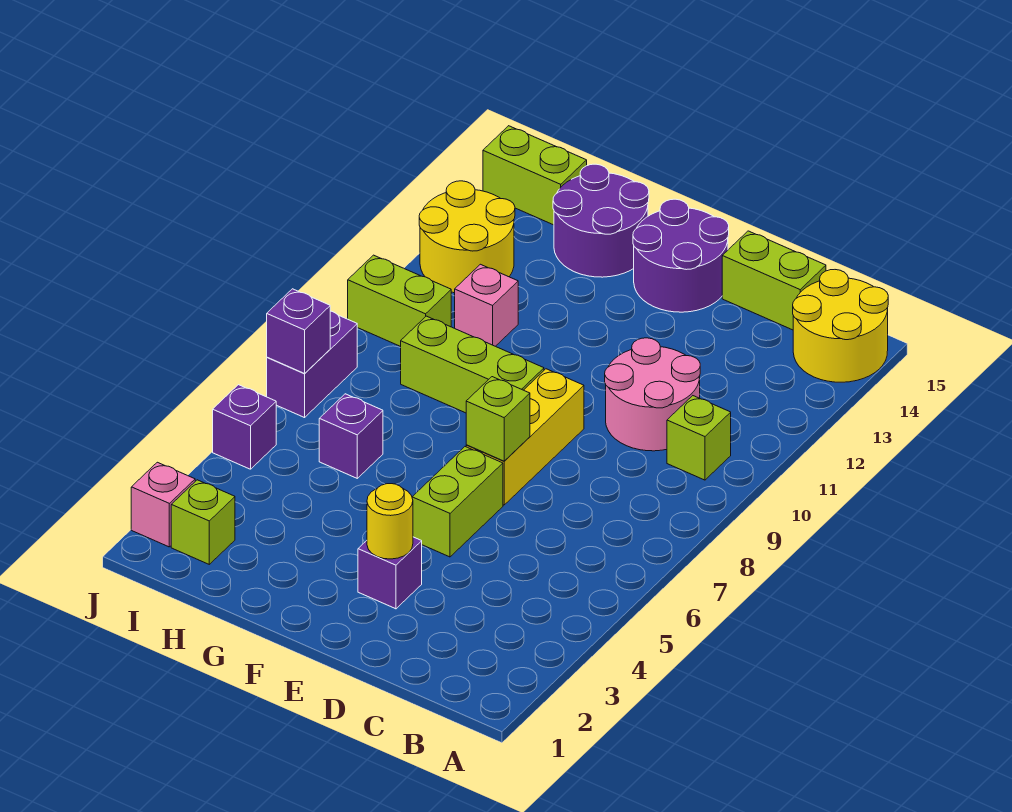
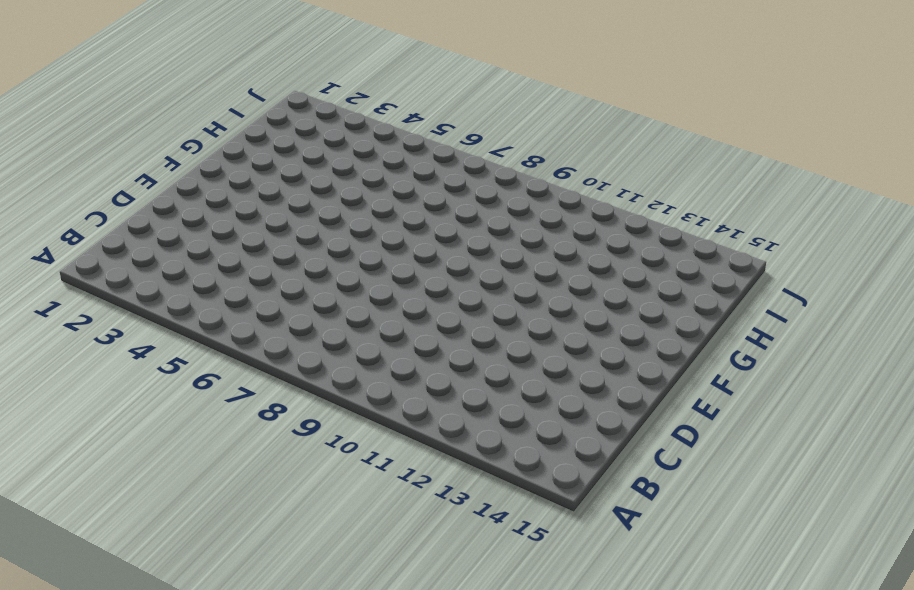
none -> yellow 2x2 round brick [793,270,888,382]
none -> lime 1x1 brick [667,396,731,480]
none -> pink 2x2 round brick [605,338,700,451]

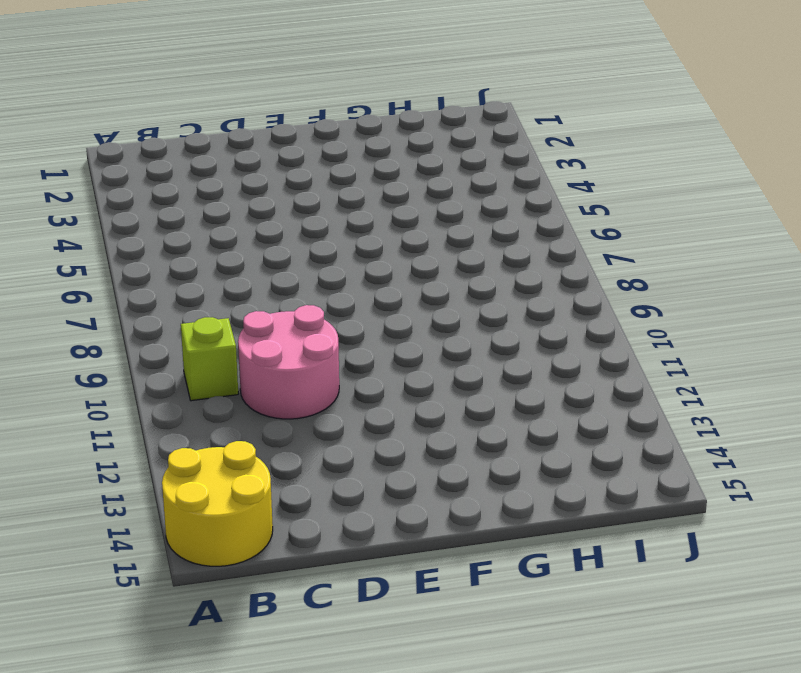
none -> lime 1x2 brick [722,231,826,330]
none -> purple 1x1 brick [358,537,422,609]
none -> lime 1x2 brick [412,447,503,557]

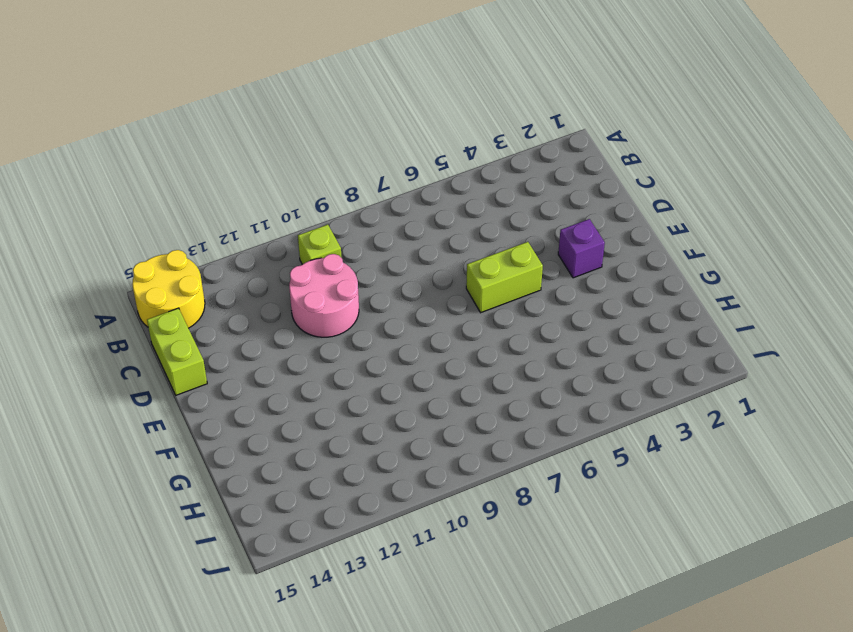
none -> yellow 1x3 brick [466,369,584,505]
none -> purple 2x2 round brick [633,199,729,312]
none -> lime 1x3 brick [401,316,544,413]

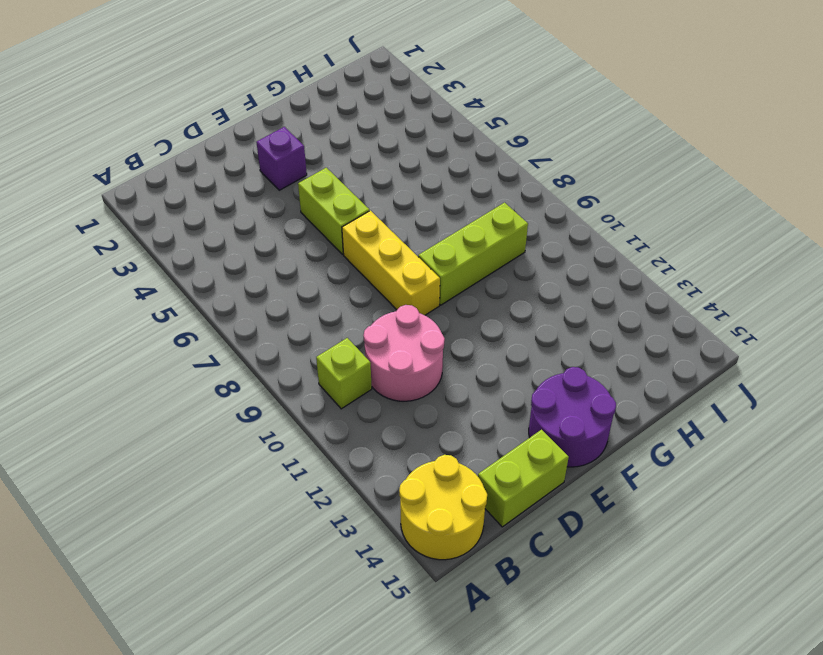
none -> purple 2x2 round brick [553,164,649,277]
none -> purple 1x1 brick [319,394,383,478]
none -> pink 1x1 brick [455,264,518,346]

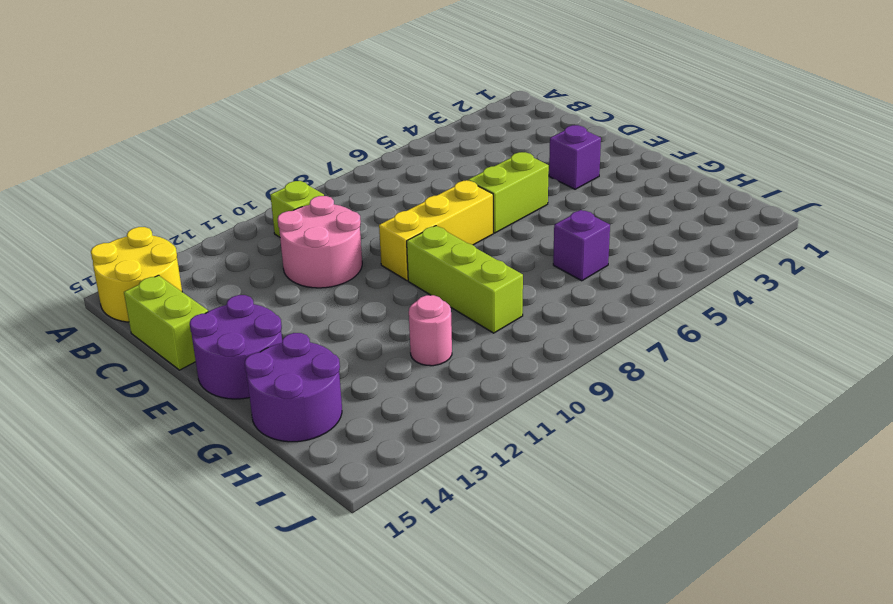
pink 1x1 round brick [409,295,452,366] -> pink 1x1 brick [455,264,518,346]
none -> lime 1x1 brick [171,480,235,564]
none -> lime 1x2 brick [348,255,451,347]
none -> yellow 2x2 round brick [419,181,515,293]

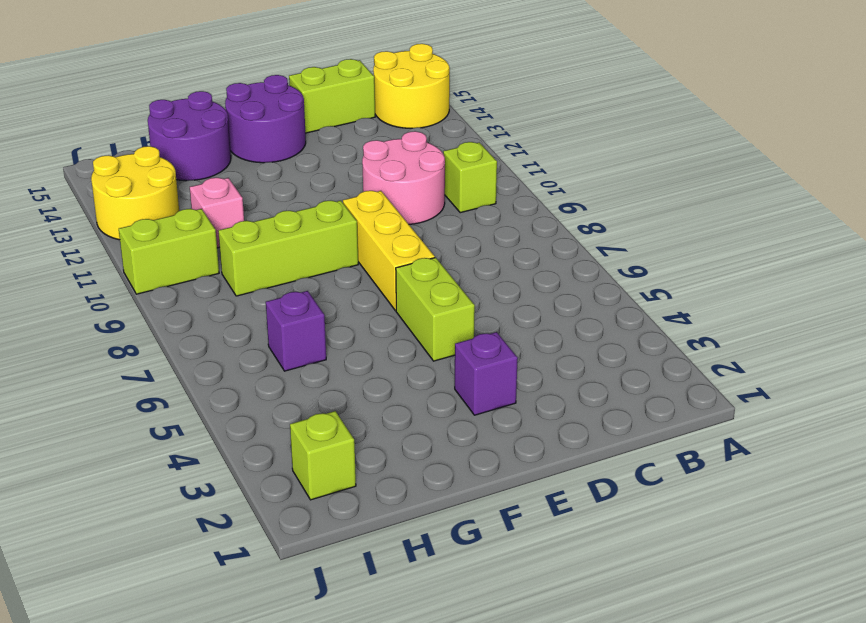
none -> lime 1x2 brick [483,126,587,225]
none -> pink 1x1 brick [131,462,195,547]
none -> purple 1x1 brick [213,385,276,469]

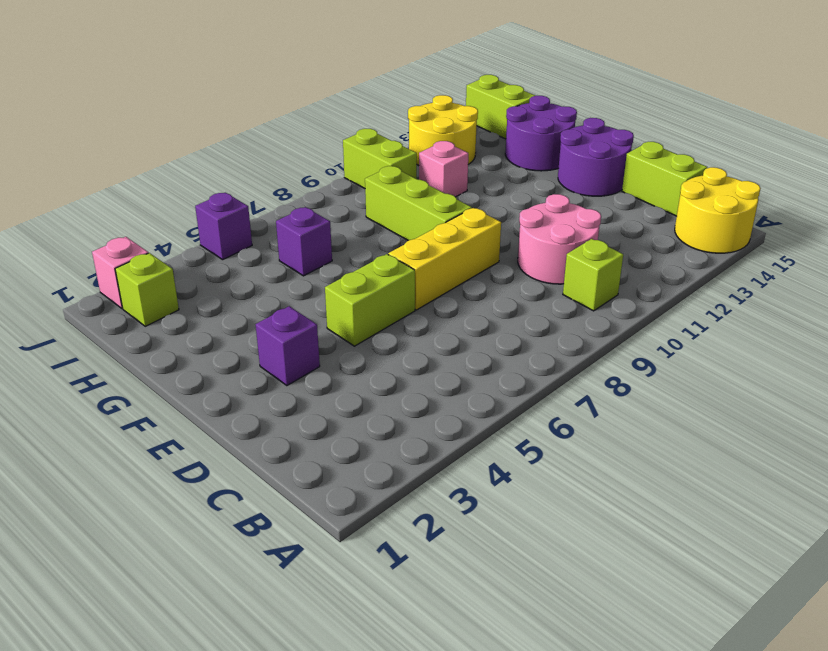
none -> purple 1x2 brick [267,311,357,418]
none -> yellow 1x1 round brick [367,484,413,559]
none -> lime 1x1 brick [466,377,530,461]

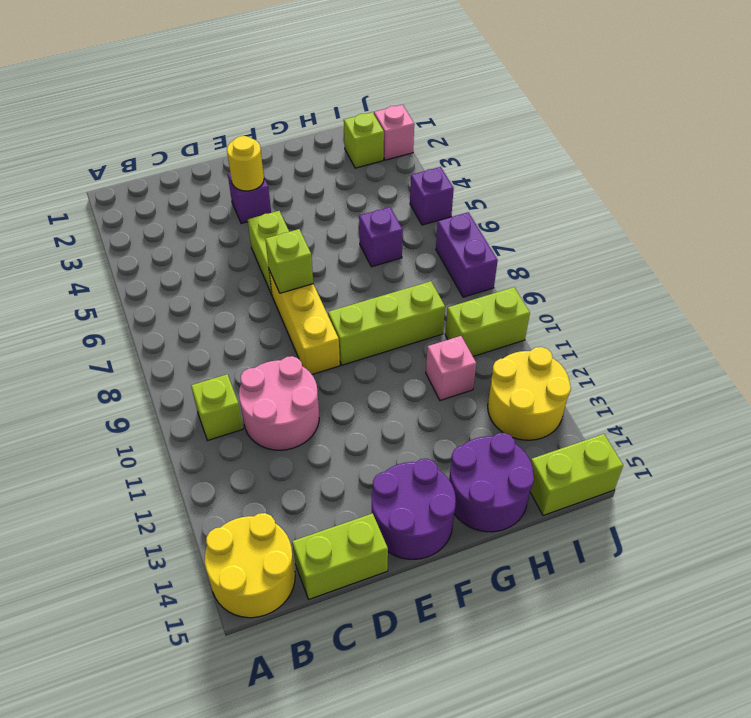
none -> purple 1x1 brick [267,289,330,373]

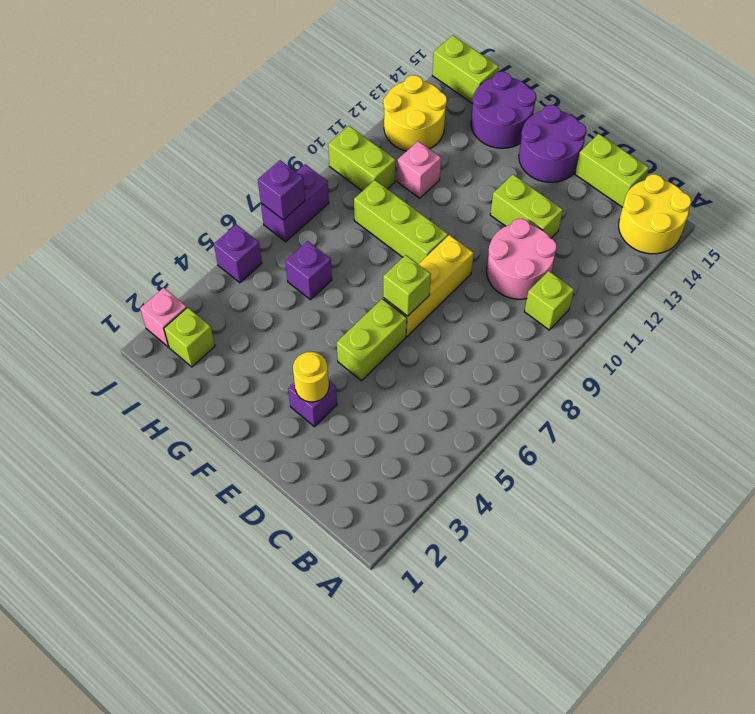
lime 1x2 brick [490,174,563,238] -> none

